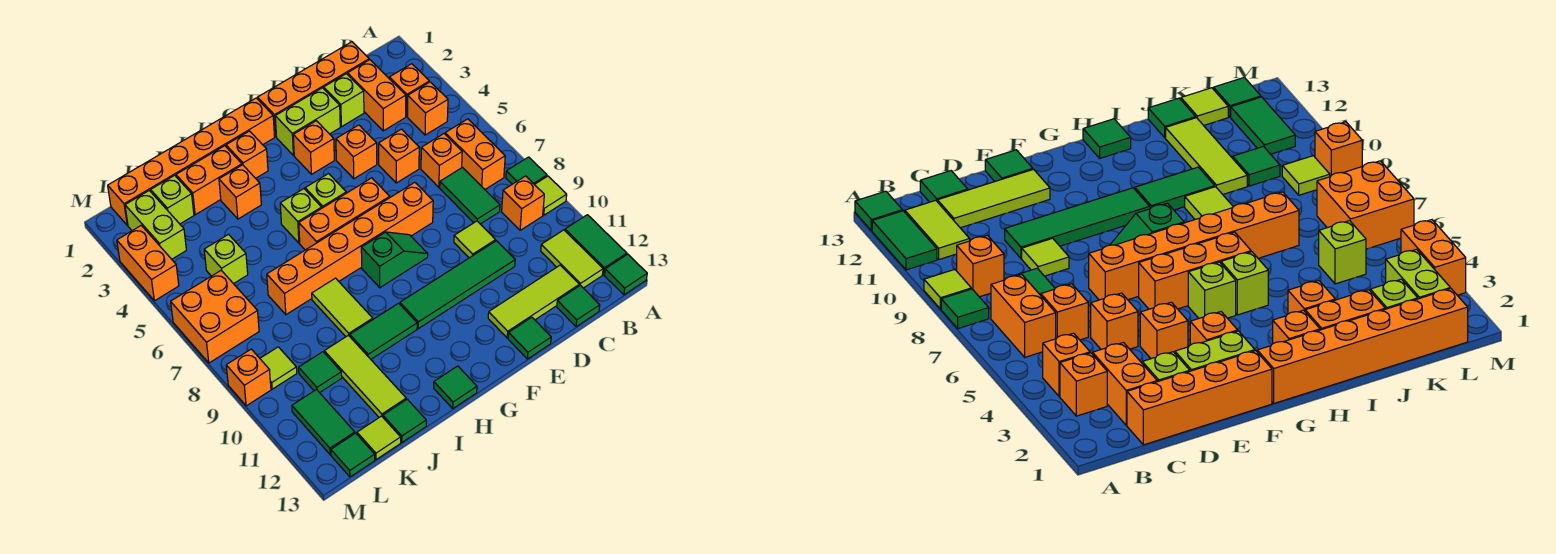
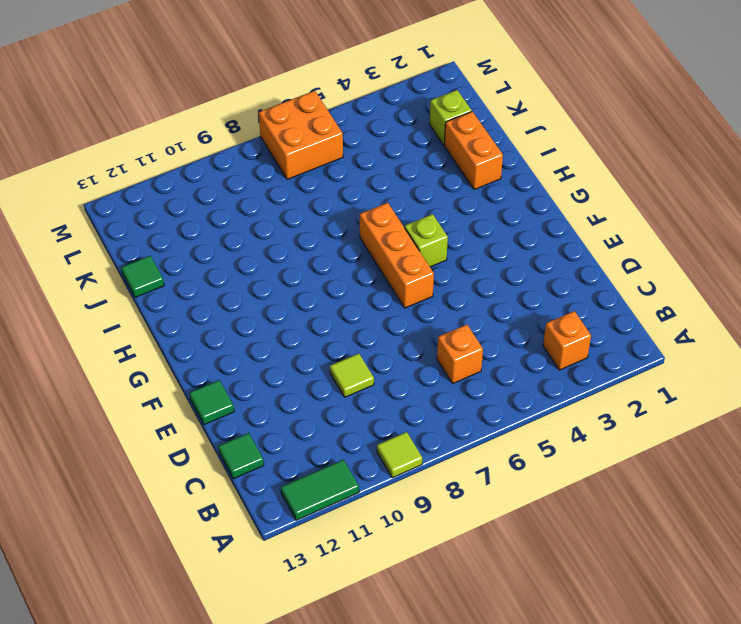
none -> green 1x1 tile [506,157,547,184]
none -> green 1x1 tile [605,254,647,295]
none -> orange 1x1 brick [408,82,448,135]
none -> orange 1x2 brick [445,119,505,189]

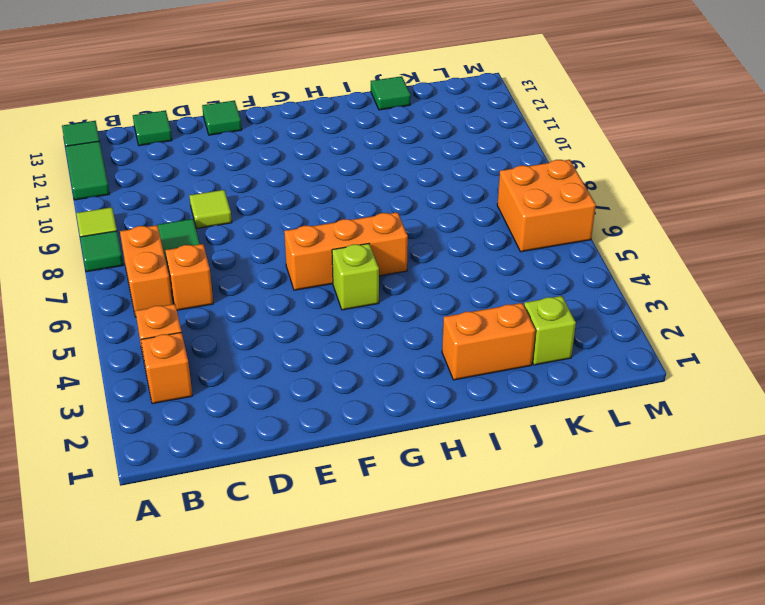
none -> orange 1x1 brick [502,176,544,230]
none -> lime 1x2 tile [541,230,603,288]
none -> orange 1x4 brick [258,42,369,137]
none -> orange 1x2 brick [348,60,406,131]

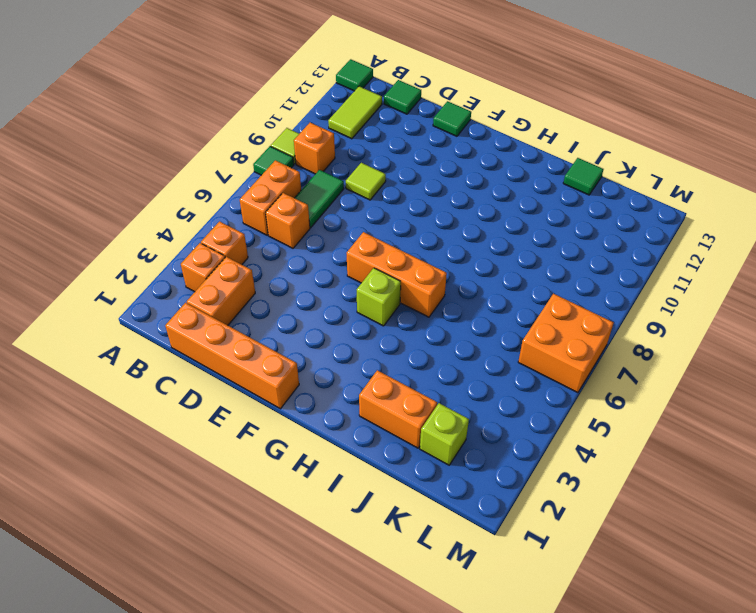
none -> green 1x2 tile [565,215,627,275]
none -> lime 1x3 tile [488,265,579,338]
none -> lime 1x1 brick [324,74,364,127]
none -> orange 1x1 brick [379,129,419,183]

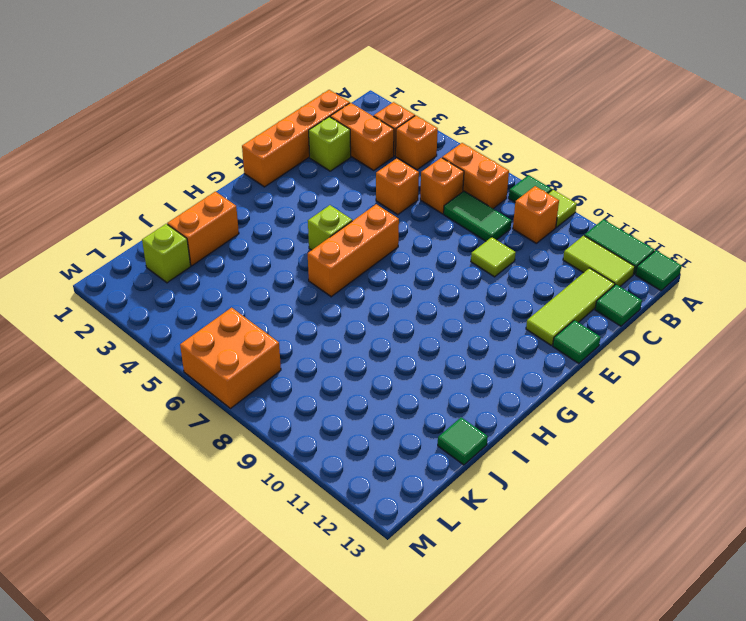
none -> green 1x4 tile [400,241,515,329]
none -> lime 1x2 brick [275,88,340,155]
none -> orange 1x1 brick [336,125,377,179]
none -> orange 1x6 brick [267,182,433,314]

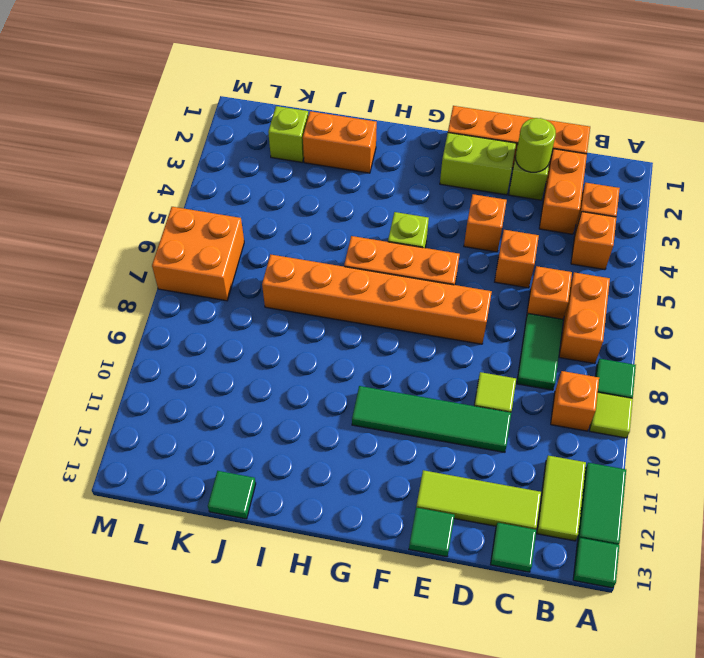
lime 1x1 round brick [516,118,556,172] -> none
none -> orange 1x1 brick [293,121,334,174]
none -> green 1x2 slope [361,232,428,288]
none -> orange 1x6 brick [108,98,275,225]
none -> orange 1x1 brick [226,131,268,178]

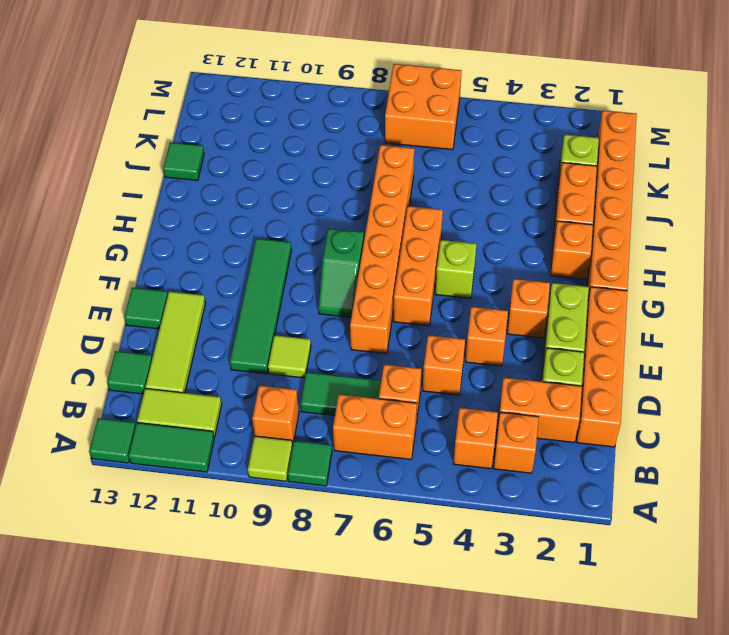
none -> lime 1x1 brick [280,189,322,243]
none -> green 1x2 tile [350,303,417,359]
none -> green 1x1 tile [434,366,477,408]
none -> orange 1x1 brick [219,165,261,219]

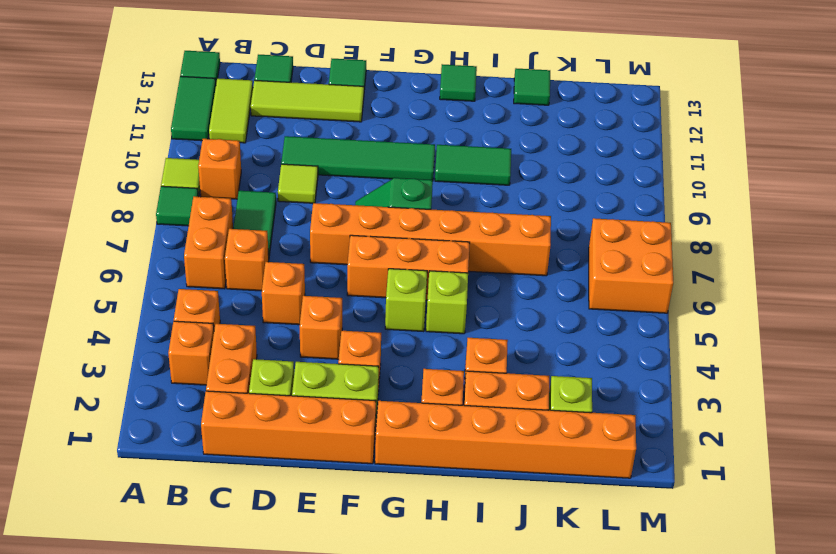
none -> lime 1x2 tile [312,278,373,337]
none -> lime 1x3 tile [324,335,406,417]
none -> lime 1x1 brick [204,235,248,284]
none -> green 1x1 tile [299,352,342,393]

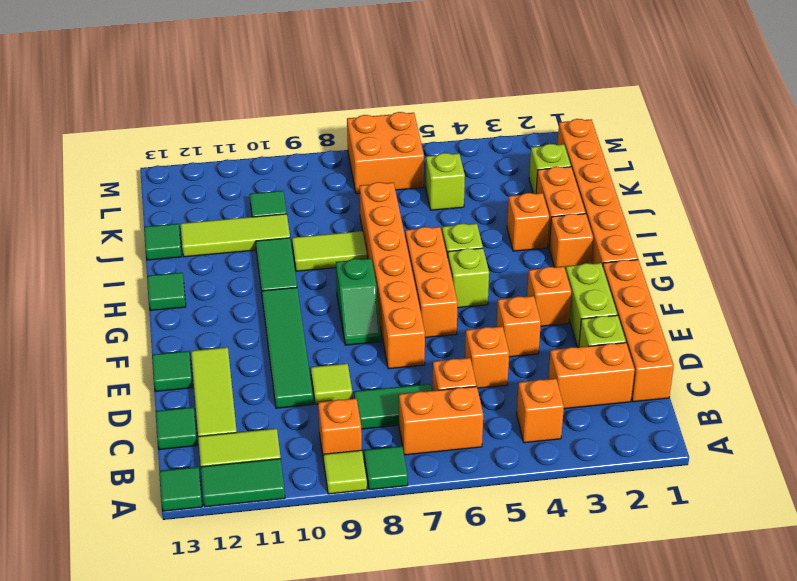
none -> orange 1x1 brick [389,64,429,116]
none -> lime 1x1 tile [357,416,401,460]
none -> lime 1x2 brick [125,191,186,259]
none -> lime 1x1 tile [260,347,297,389]

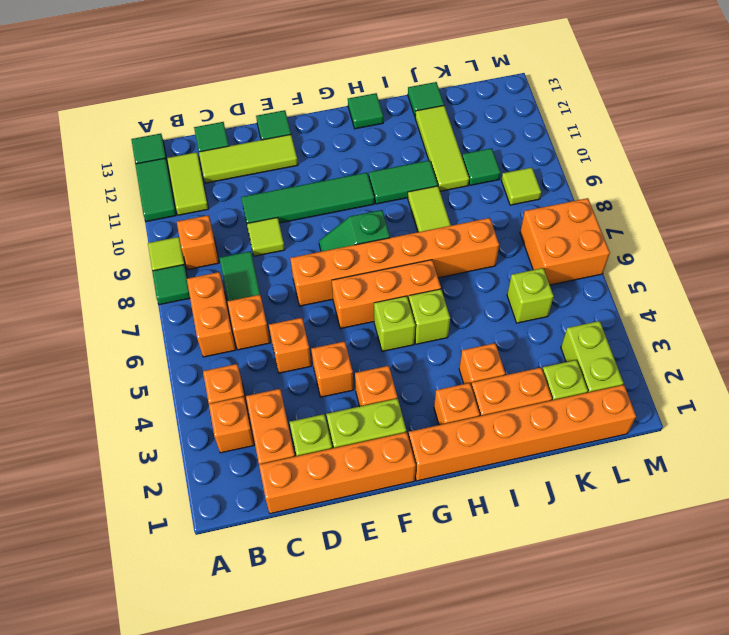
none -> lime 1x1 tile [357,416,401,460]
none -> green 1x2 tile [292,390,355,455]
none -> green 1x1 tile [331,433,375,477]
none -> orange 1x2 brick [117,225,179,301]

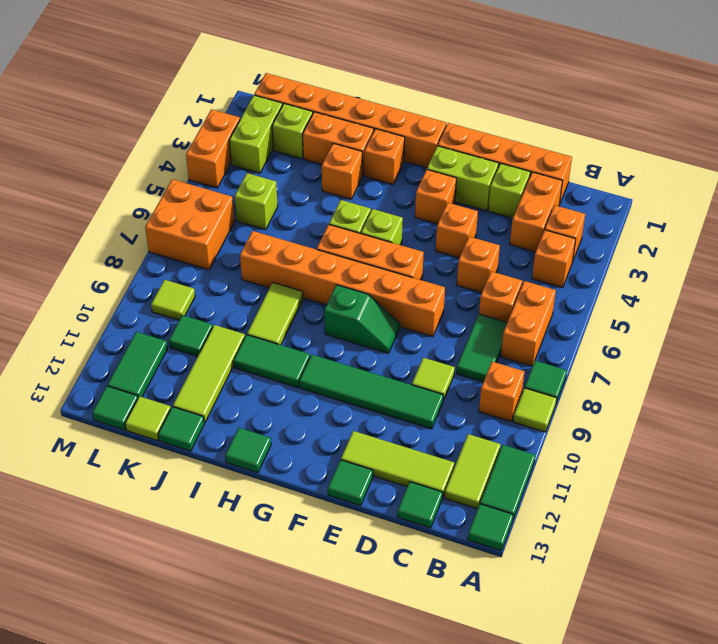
none -> orange 1x1 brick [226,349,271,406]

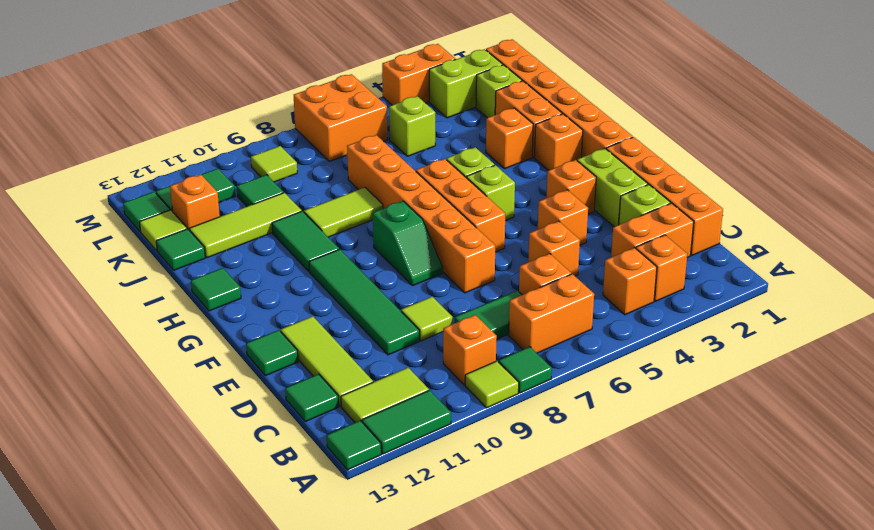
orange 1x1 brick [170,175,220,231] -> orange 1x1 brick moved to [226,349,271,406]

